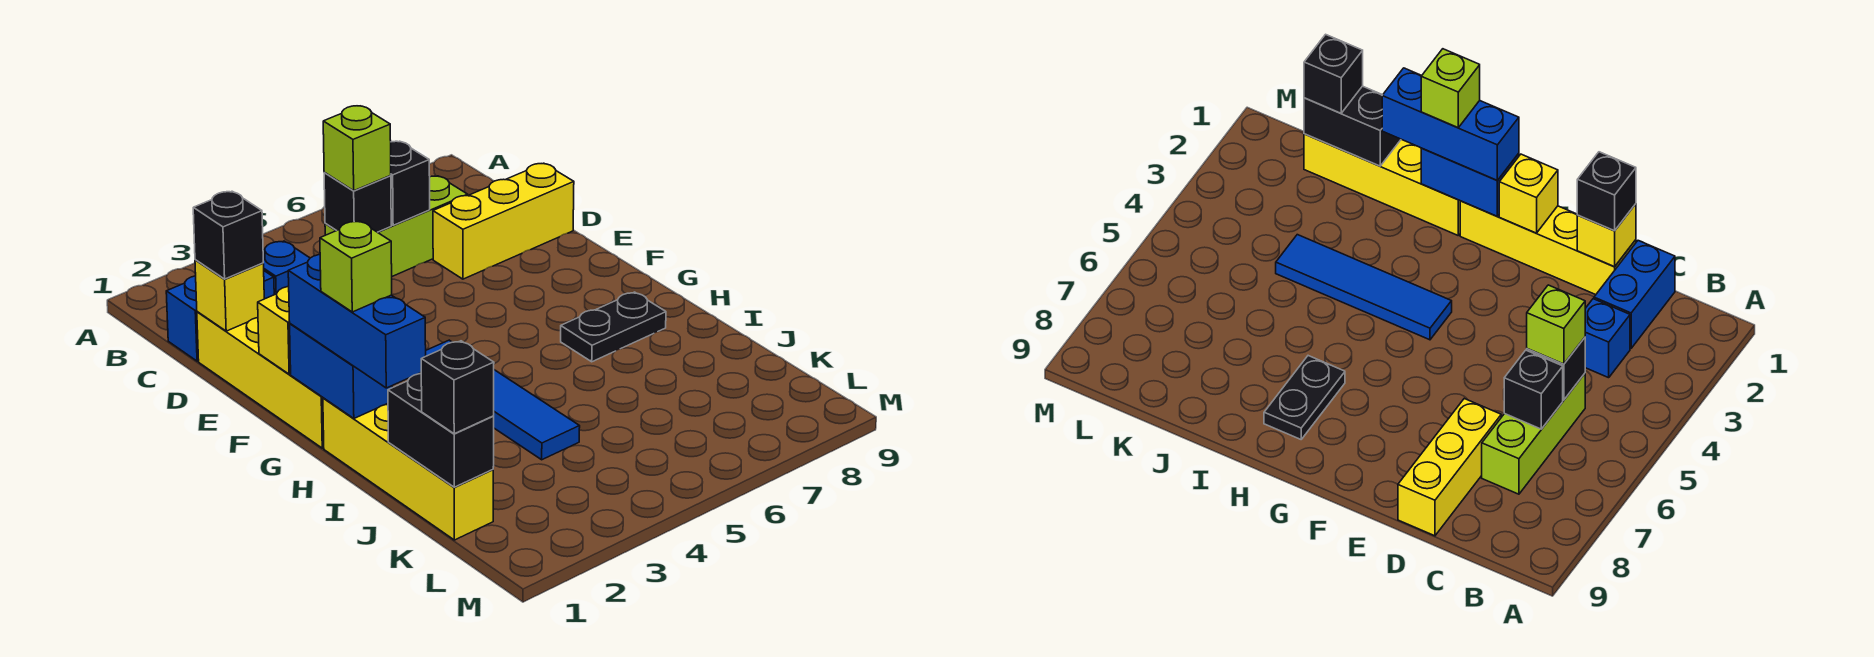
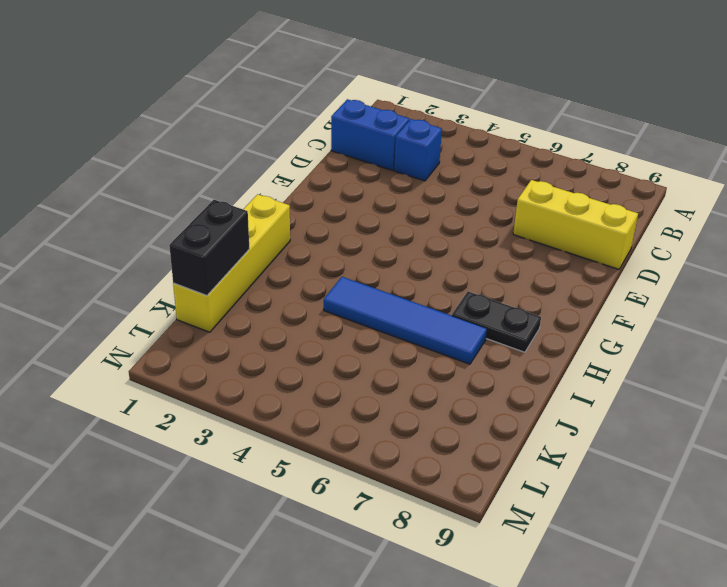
blue 1x4 tile [324,277,487,364] -> blue 1x4 tile turned to [419,340,580,460]
none -> lime 1x3 brick [325,176,468,276]
none -> yellow 1x4 brick [197,312,324,448]
none -> black 1x1 brick [324,173,391,232]

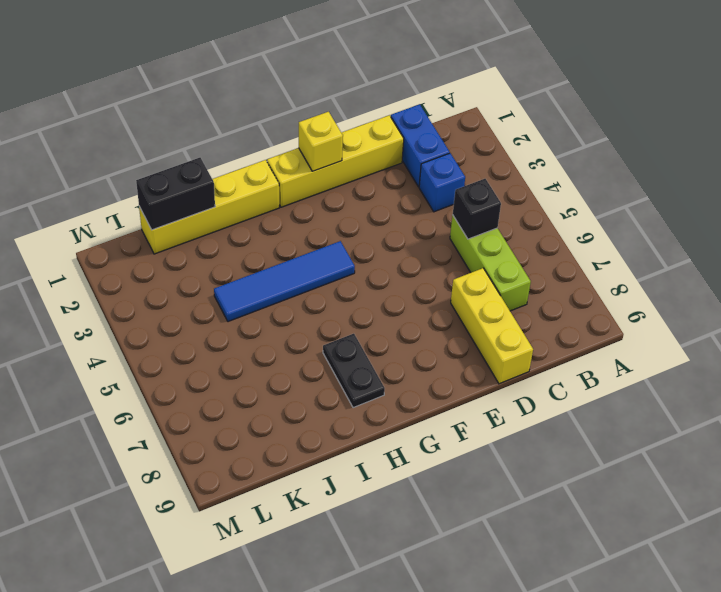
none -> black 1x1 brick [391,141,430,225]
none -> yellow 1x1 brick [195,260,264,331]
none -> blue 1x2 brick [290,324,393,418]

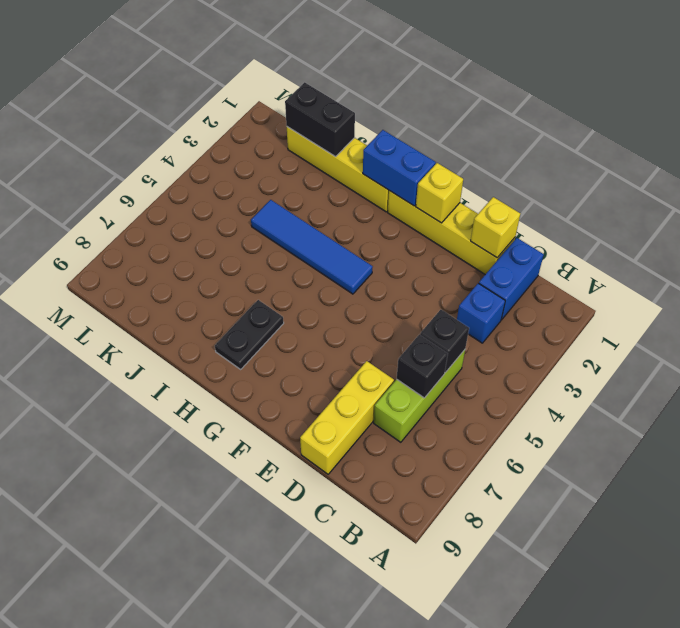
none -> lime 1x1 brick [323,106,391,191]
none -> black 1x1 brick [193,191,263,279]
none -> blue 1x3 brick [288,255,426,388]

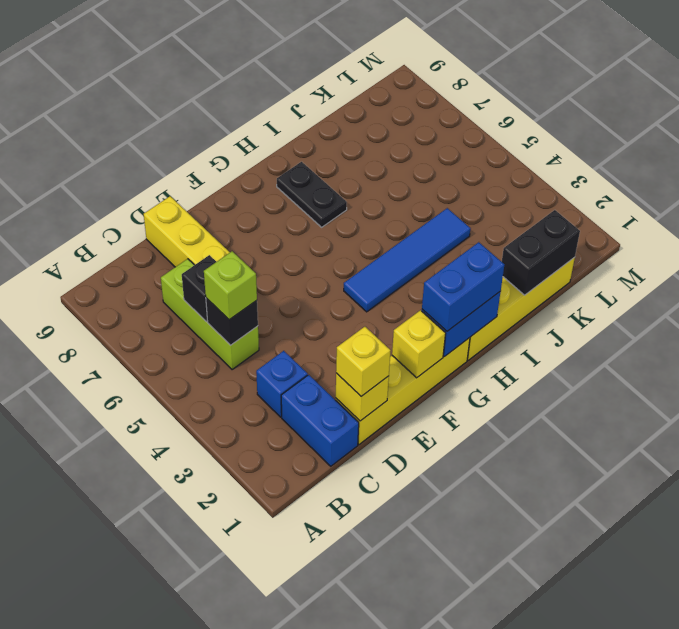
yellow 1x1 brick [336,327,391,396] -> black 1x1 brick [193,191,263,279]
blue 1x2 brick [422,242,504,331] -> blue 1x3 brick [288,255,426,388]
none -> black 1x1 brick [421,341,494,434]
none -> lime 1x1 brick [320,221,392,312]

